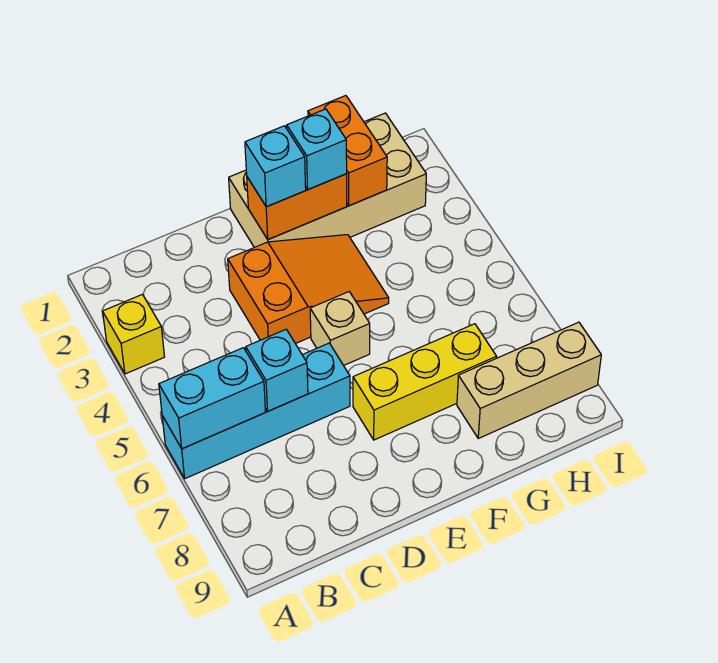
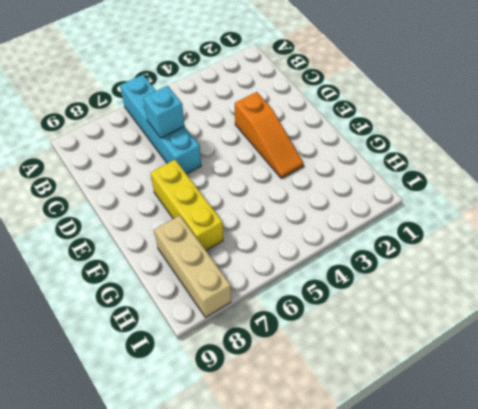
orange 1x3 slope [235,92,303,178] -> orange 2x3 slope [228,235,389,344]
none -> yellow 1x1 brick [102,294,164,374]
none -> tan 2x4 brick [229,113,426,248]
none -> tan 1x1 brick [310,292,370,365]

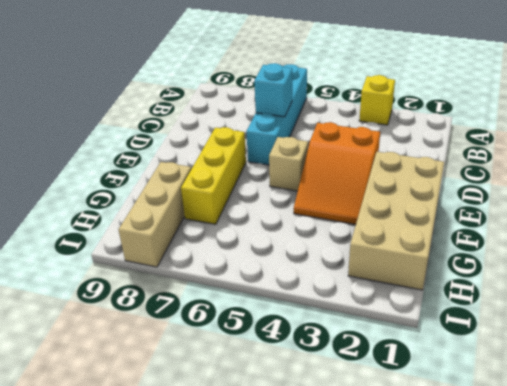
none -> cyan 1x2 brick [159,348,265,449]
none -> orange 1x2 brick [247,174,347,240]
none -> orange 1x2 brick [308,96,387,206]

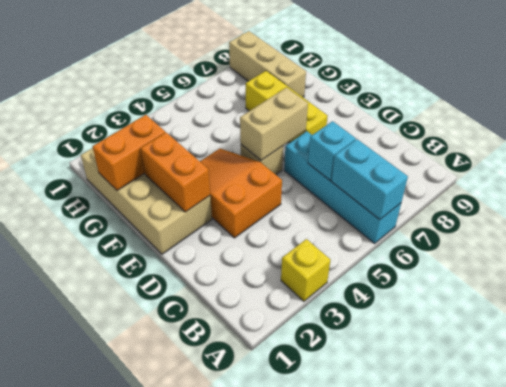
tan 1x2 brick [240,88,308,160] -> none
none -> cyan 1x1 brick [245,126,306,207]
none -> cyan 1x1 brick [287,109,347,189]

